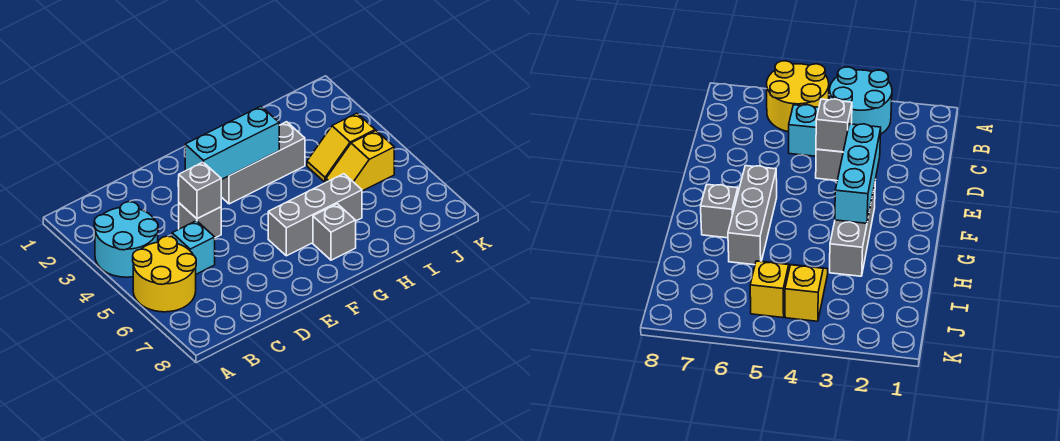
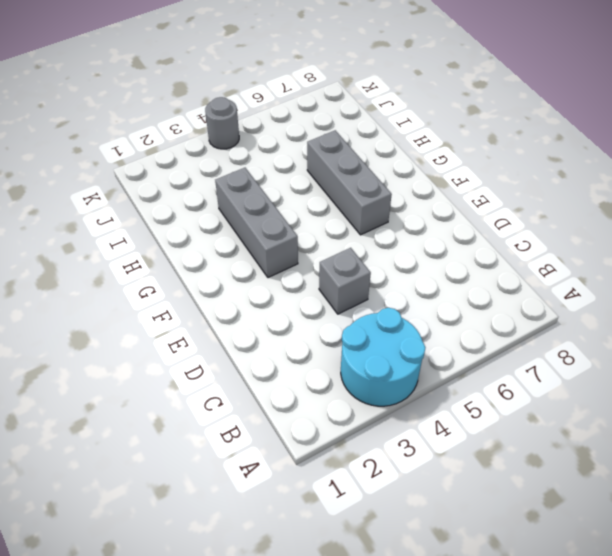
grey 1x1 round brick [205,97,239,149] -> none
none -> yellow 2x2 round brick [133,236,196,312]
none -> cyan 1x1 brick [172,221,215,274]

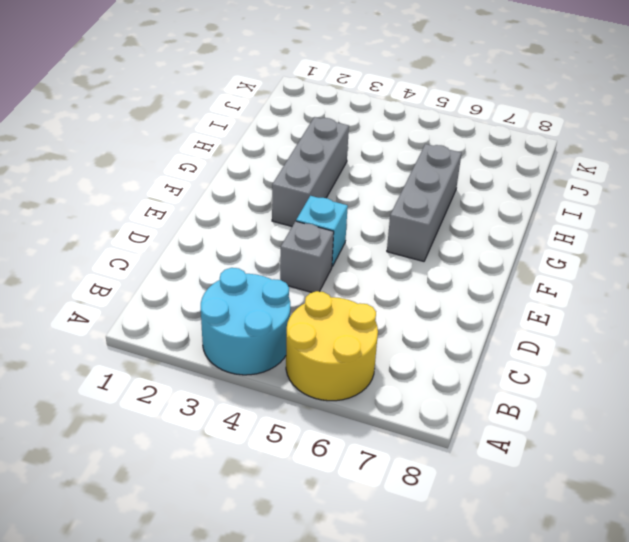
cyan 1x1 brick [296,196,348,266] -> cyan 1x1 brick moved to [172,221,215,274]
none -> grey 1x1 brick [313,204,356,260]
none -> yellow 1x2 slope [307,113,375,183]

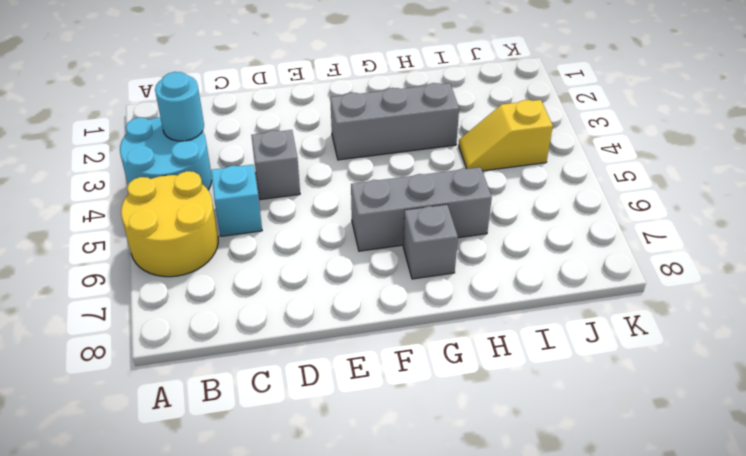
cyan 1x1 round brick [155,72,204,141] -> none
none -> yellow 1x2 slope [326,131,394,191]
none -> grey 1x1 brick [179,162,221,219]

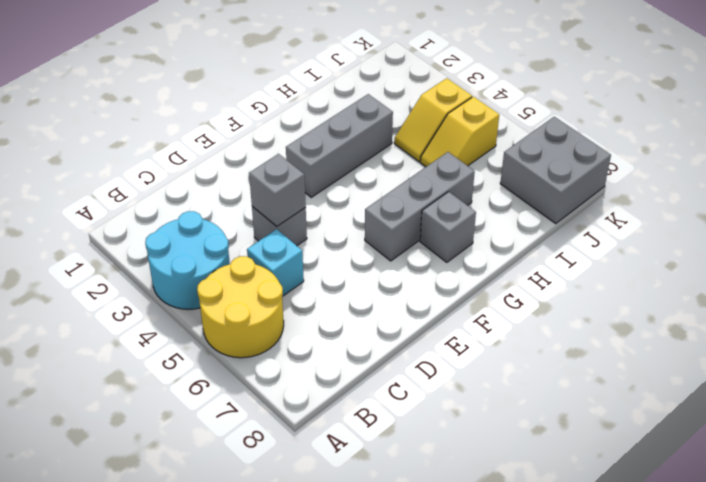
grey 2x2 brick [500,117,611,224] -> none
none -> cyan 1x3 brick [185,106,279,180]

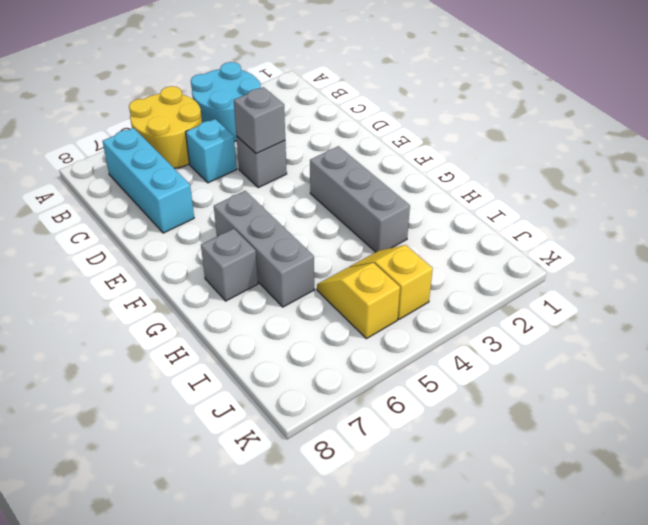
cyan 1x3 brick [103,128,194,233] -> cyan 1x3 brick moved to [185,106,279,180]

